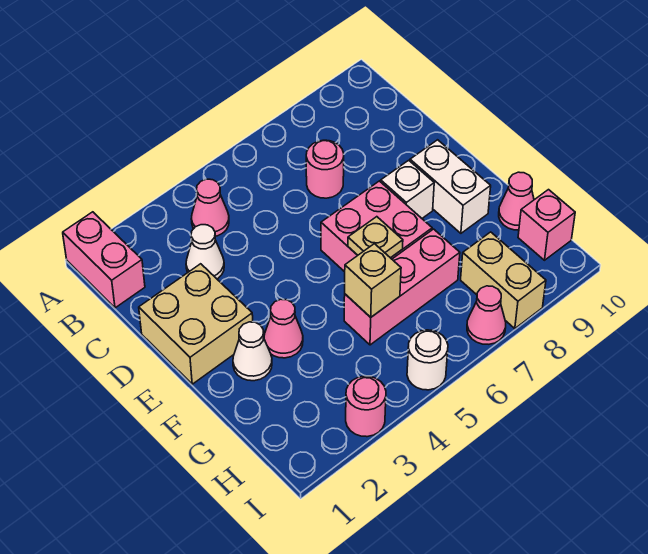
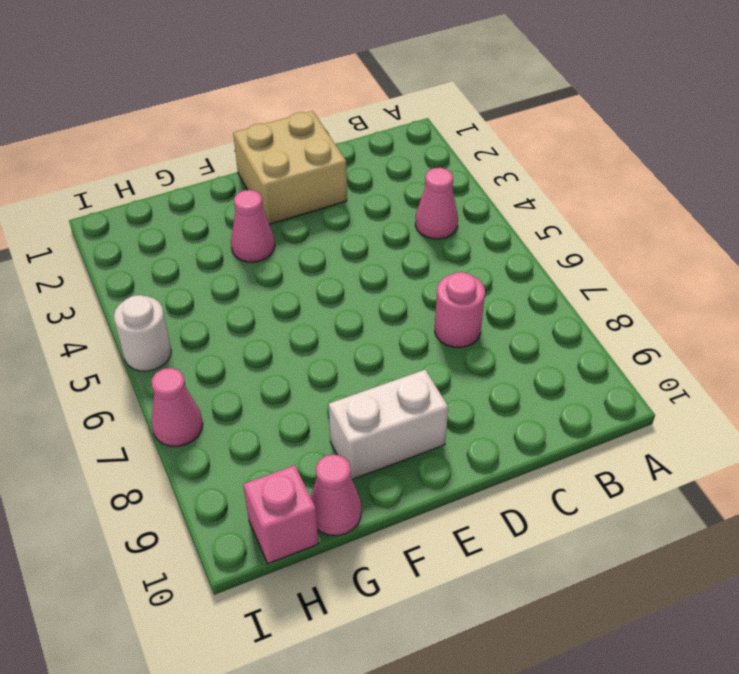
none -> pink 1x2 brick [63,212,145,308]
none -> white 1x1 cone [186,225,224,279]
none -> pink 2x2 brick [321,181,432,272]

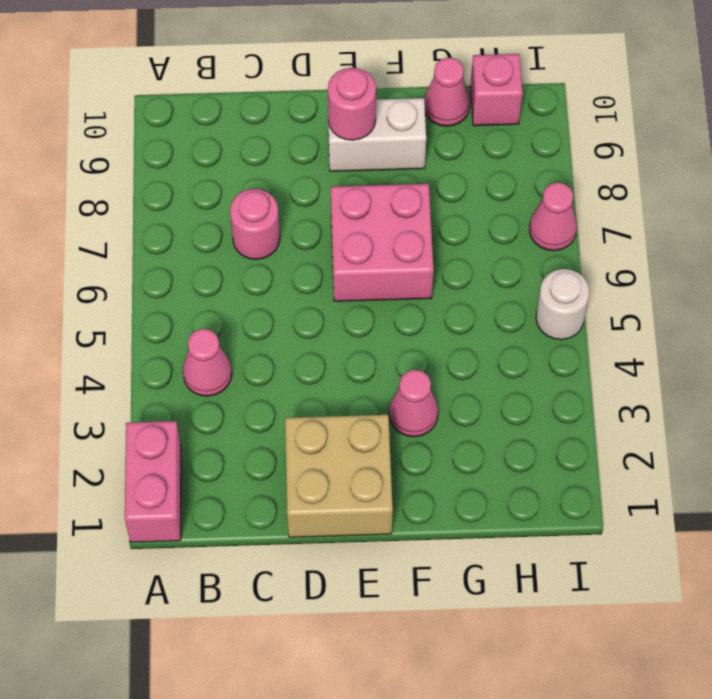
pink 1x2 brick [125,421,181,542] -> pink 1x2 brick turned to [63,212,145,308]
pink 1x1 round brick [328,68,376,140] -> pink 1x1 round brick moved to [346,376,386,437]
none -> white 1x1 cone [186,225,224,279]
none -> white 1x1 brick [381,160,434,218]
none -> white 1x1 cone [233,322,272,381]

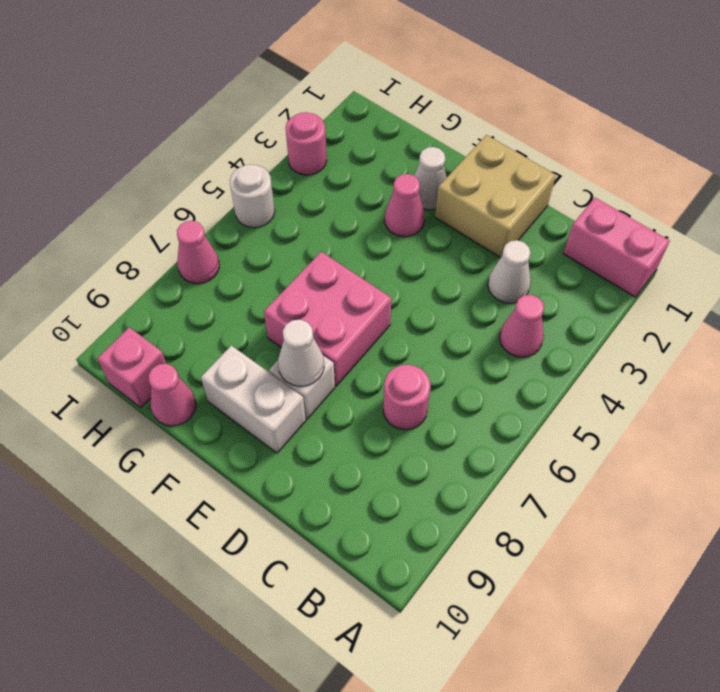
white 1x1 cone [278,320,324,386] -> none
none -> pink 1x3 brick [344,229,460,345]
none -> tan 1x2 brick [461,232,546,329]
none -> tan 1x1 plate [348,217,403,258]

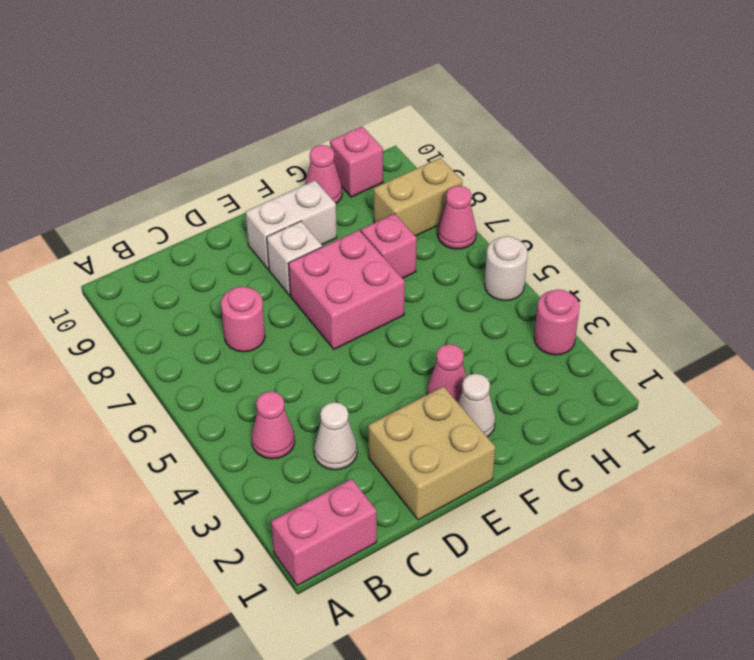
pink 1x1 brick [361,214,417,278] -> pink 1x3 brick [344,229,460,345]
none -> tan 1x1 plate [348,217,403,258]
none -> tan 1x1 brick [345,244,401,317]

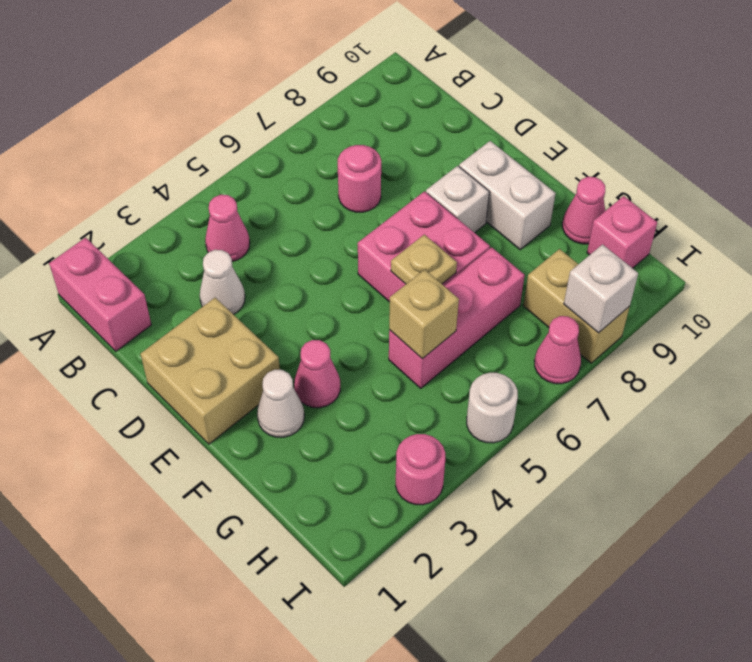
white 1x1 brick [564,244,638,333] -> none

